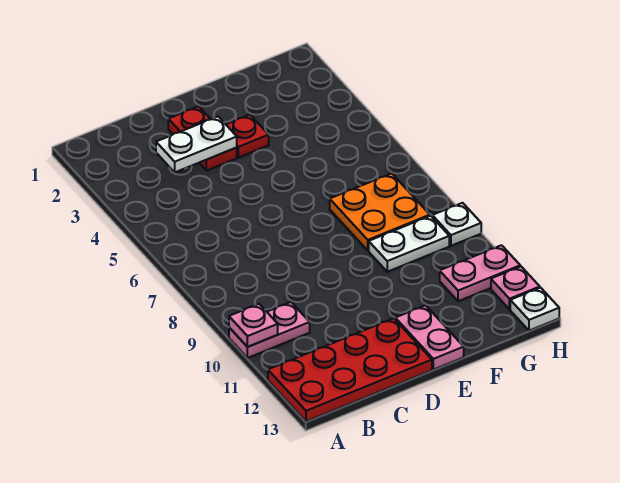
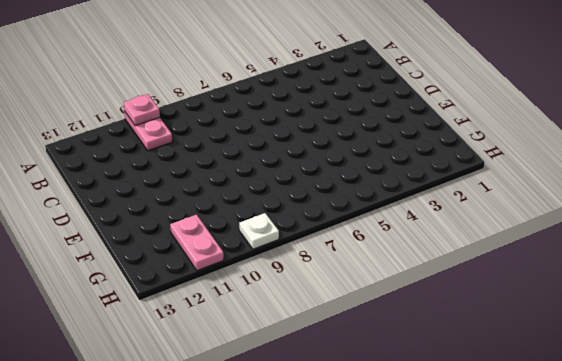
none -> red 2x4 plate [268,318,432,422]
none -> red 1x2 plate [168,106,237,171]
none -> red 1x1 plate [226,115,269,158]

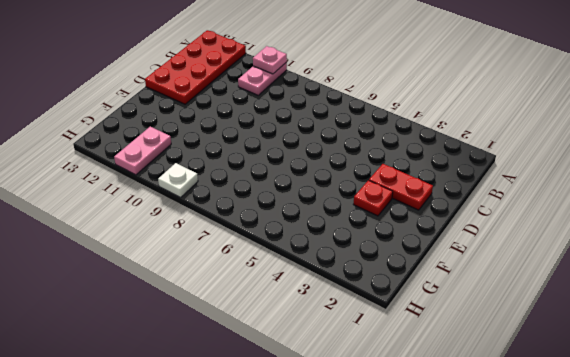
none -> pink 1x2 plate [395,305,464,370]
none -> orange 2x2 plate [330,173,430,251]
none -> white 1x2 plate [369,216,449,272]

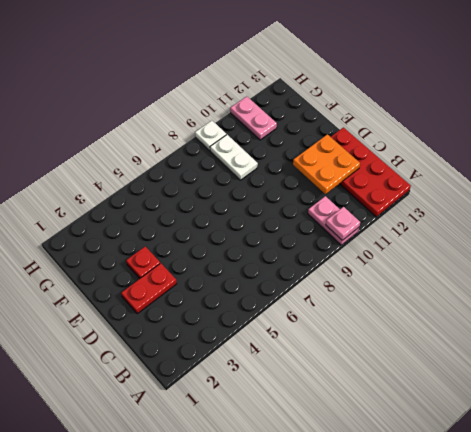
orange 2x2 plate [293,134,360,194] -> orange 2x2 plate moved to [330,173,430,251]
none -> pink 1x2 plate [395,305,464,370]
none -> pink 1x1 plate [491,266,540,309]
none -> white 1x1 plate [510,288,559,331]

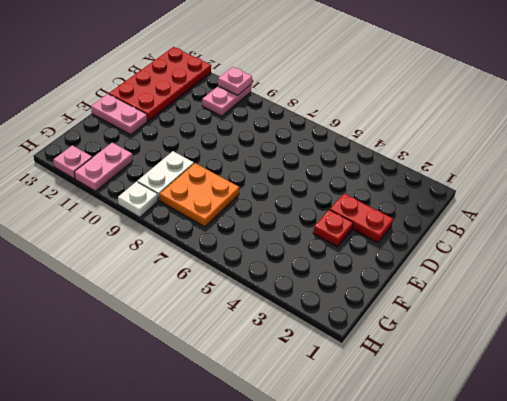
none -> white 1x1 plate [510,288,559,331]
none -> white 1x2 plate [156,117,237,172]

